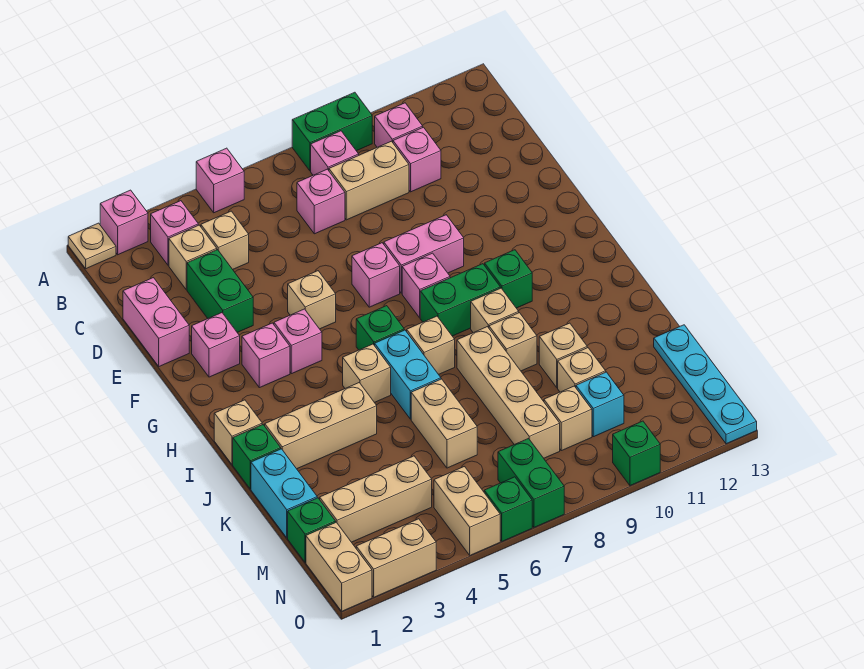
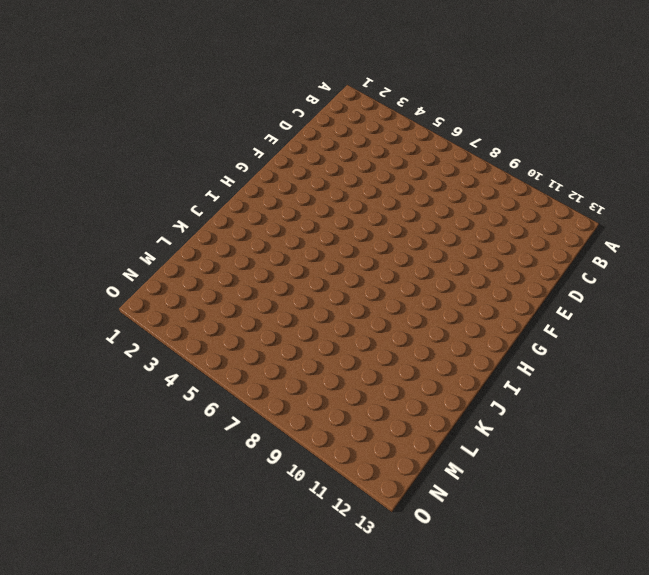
none -> tan 1x1 plate [68,223,116,269]
none -> pink 1x1 brick [100,190,148,255]
none -> pink 1x1 brick [196,148,244,213]
none -> green 1x2 brick [292,92,372,171]

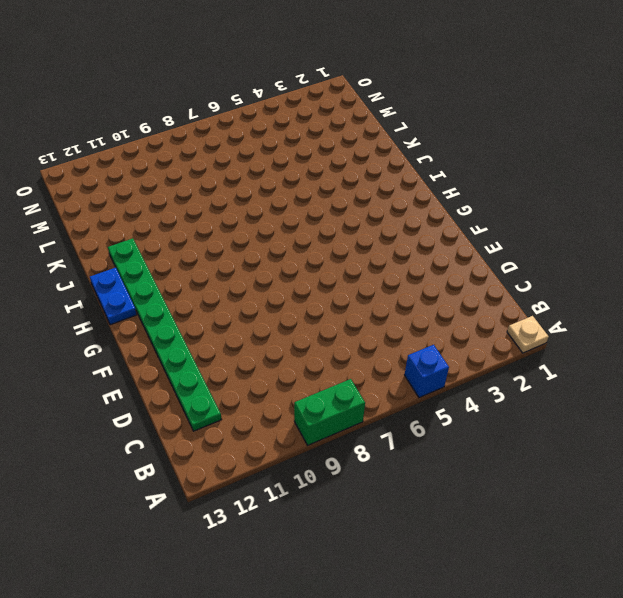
blue 1x1 brick [405,345,449,398] -> pink 1x1 brick [196,148,244,213]
green 1x8 plate [108,238,222,431] -> none
blue 1x2 plate [90,268,137,325] -> none
none -> pink 1x1 brick [100,190,148,255]
none -> pink 1x1 brick [151,201,198,265]
none -> pink 1x1 brick [311,131,359,175]
none -> pink 1x1 brick [375,103,423,147]

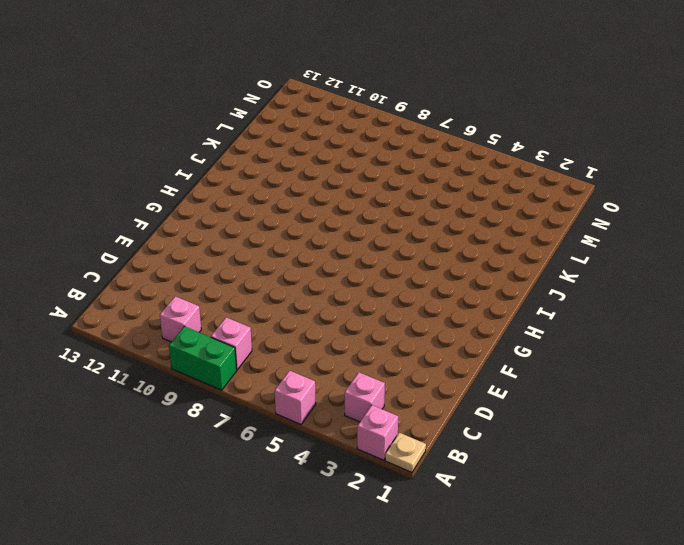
none -> tan 1x1 brick [169,225,217,290]
none -> tan 1x1 brick [201,211,249,269]
none -> pink 1x1 brick [297,169,345,234]
none -> tan 1x2 brick [329,141,409,220]

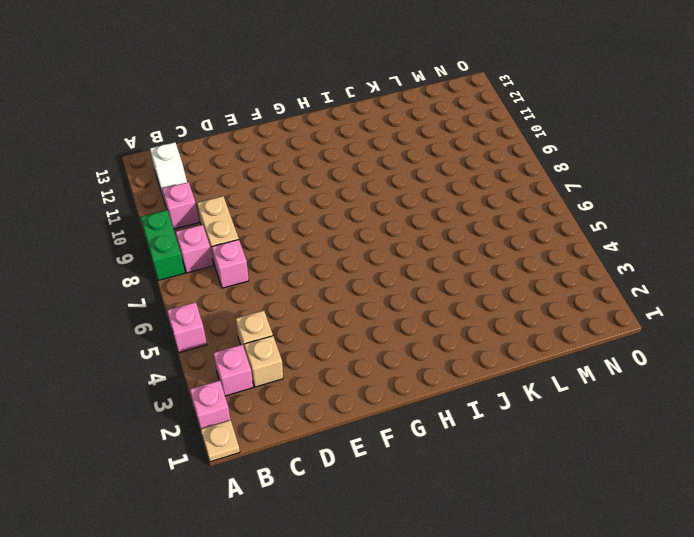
white 1x2 slope [150,142,187,205] -> none
none -> pink 1x1 brick [393,127,441,192]
none -> pink 1x2 brick [123,278,189,366]
none -> green 1x2 brick [187,250,253,332]
none -> pink 1x1 brick [192,313,240,377]

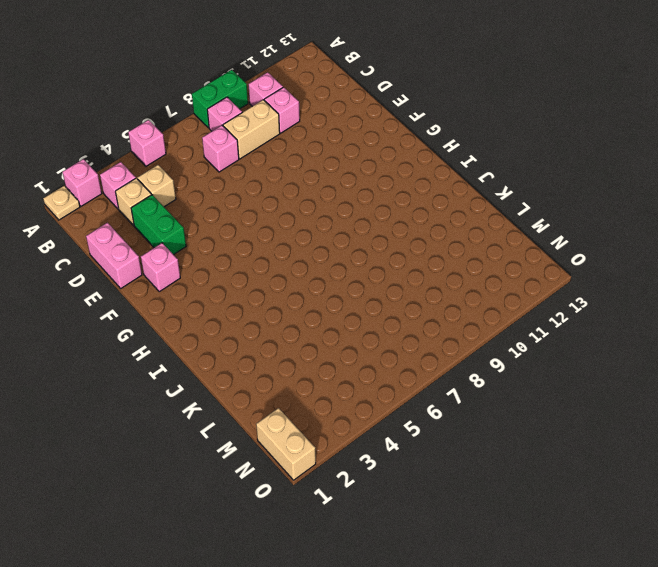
none -> tan 1x1 brick [288,271,336,329]
none -> pink 1x1 brick [352,243,400,307]
none -> pink 1x2 brick [384,215,464,293]
none -> pink 1x1 brick [242,323,290,388]

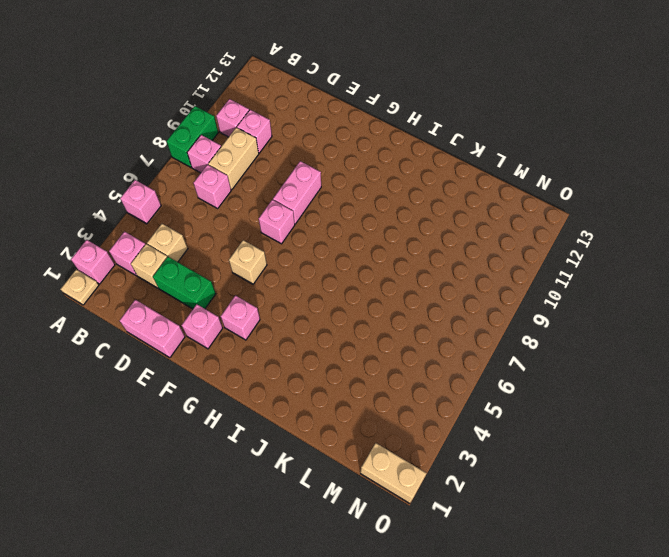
none -> pink 1x1 brick [274,309,322,374]
none -> pink 1x1 brick [402,253,450,318]
none -> green 1x1 brick [356,306,404,350]
none -> green 1x2 brick [420,264,500,336]

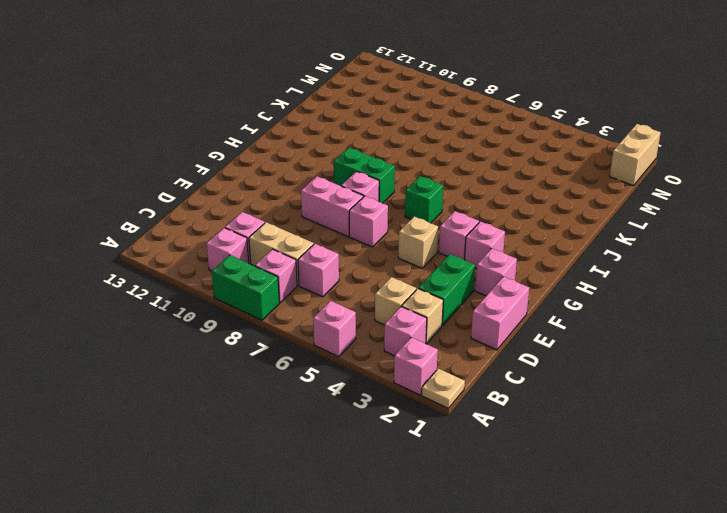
none -> green 1x1 brick [485,250,532,308]
none -> tan 1x1 brick [214,400,262,464]
none -> tan 1x1 brick [343,344,391,403]
none -> cyan 1x2 brick [375,330,441,419]

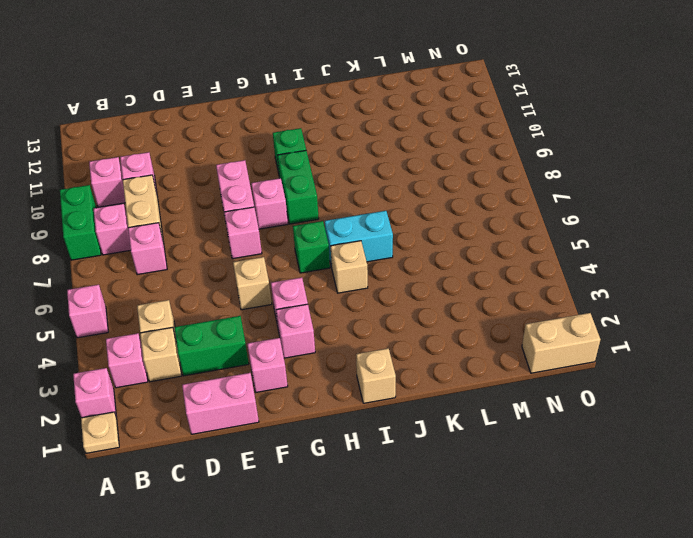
none -> tan 1x1 brick [407,316,455,374]
none -> tan 1x1 brick [471,288,519,333]
none -> green 1x1 brick [233,425,281,489]
none -> tan 1x3 brick [265,383,377,469]

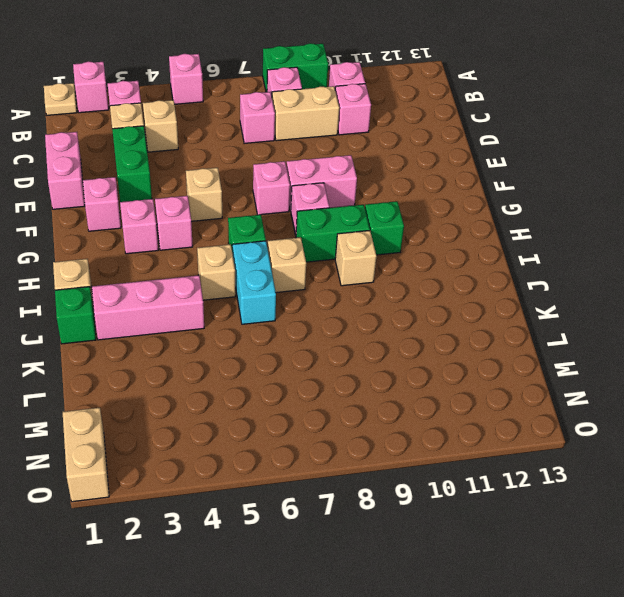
pink 1x3 brick [92,275,204,340] -> tan 1x3 brick [265,383,377,469]
none -> tan 1x4 brick [457,327,560,458]
none -> tan 1x1 brick [489,313,537,371]
none -> cyan 1x2 brick [251,449,317,538]
none -> tan 1x2 brick [411,379,477,468]

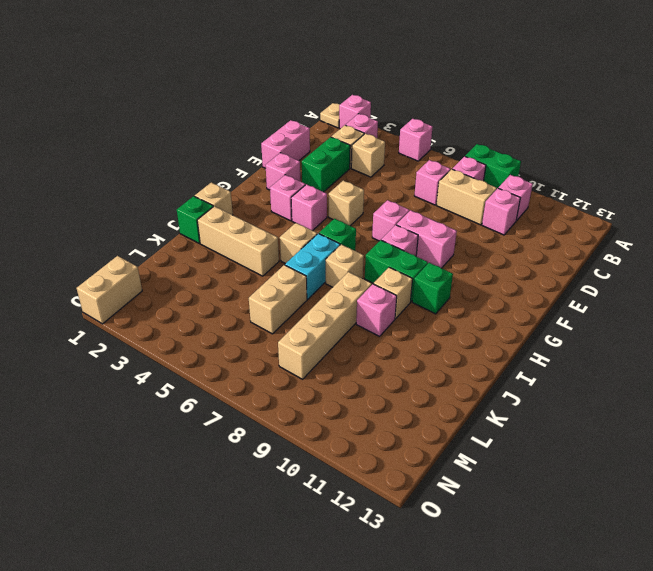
pink 1x1 brick [356,284,397,336] -> tan 1x1 brick [489,313,537,371]
none -> cyan 1x2 brick [251,449,317,538]
none -> tan 1x1 brick [539,323,587,388]
none -> tan 1x1 brick [558,348,606,392]
none -> cyan 1x4 plate [654,325,757,444]

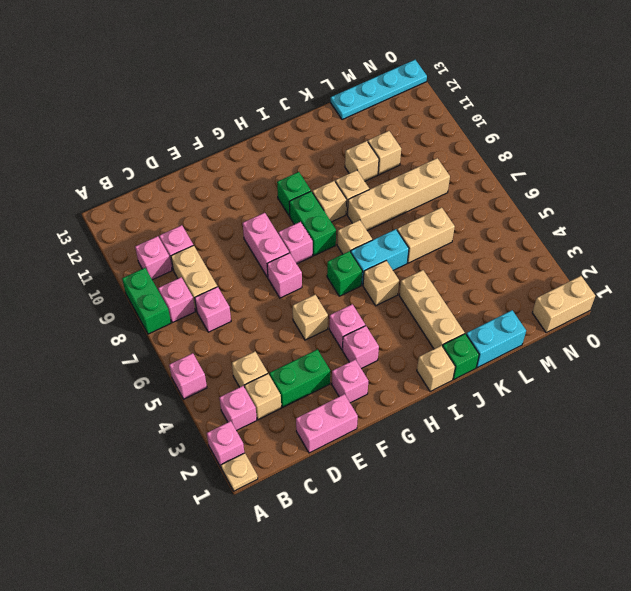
none -> green 1x1 brick [288,498,336,562]
none -> tan 1x3 brick [320,456,432,542]
none -> tan 1x1 brick [544,386,592,451]
none -> cyan 1x1 brick [576,372,624,437]

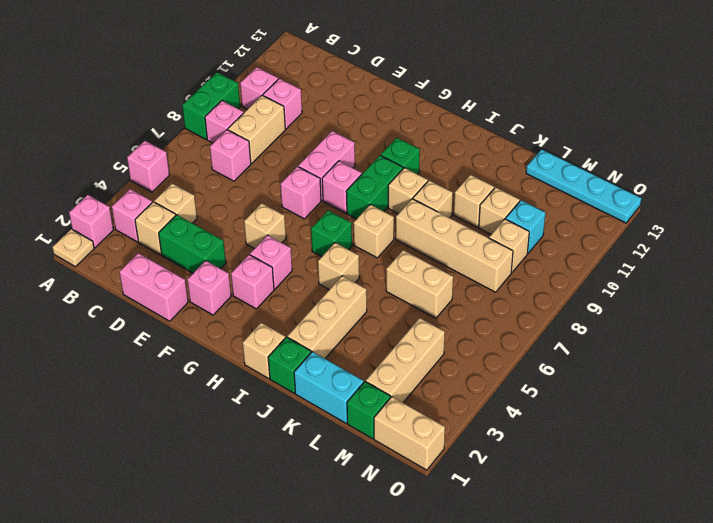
none -> cyan 1x2 brick [375,330,441,419]
none -> tan 1x2 brick [434,467,500,555]
none -> green 1x2 brick [498,439,564,527]
none -> tan 1x2 brick [356,519,436,597]

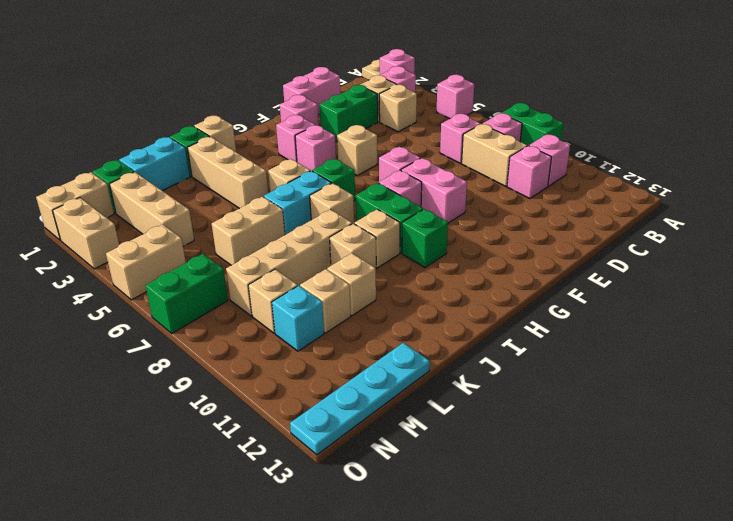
none -> green 1x1 brick [484,477,532,541]
none -> green 1x1 brick [613,421,660,486]

